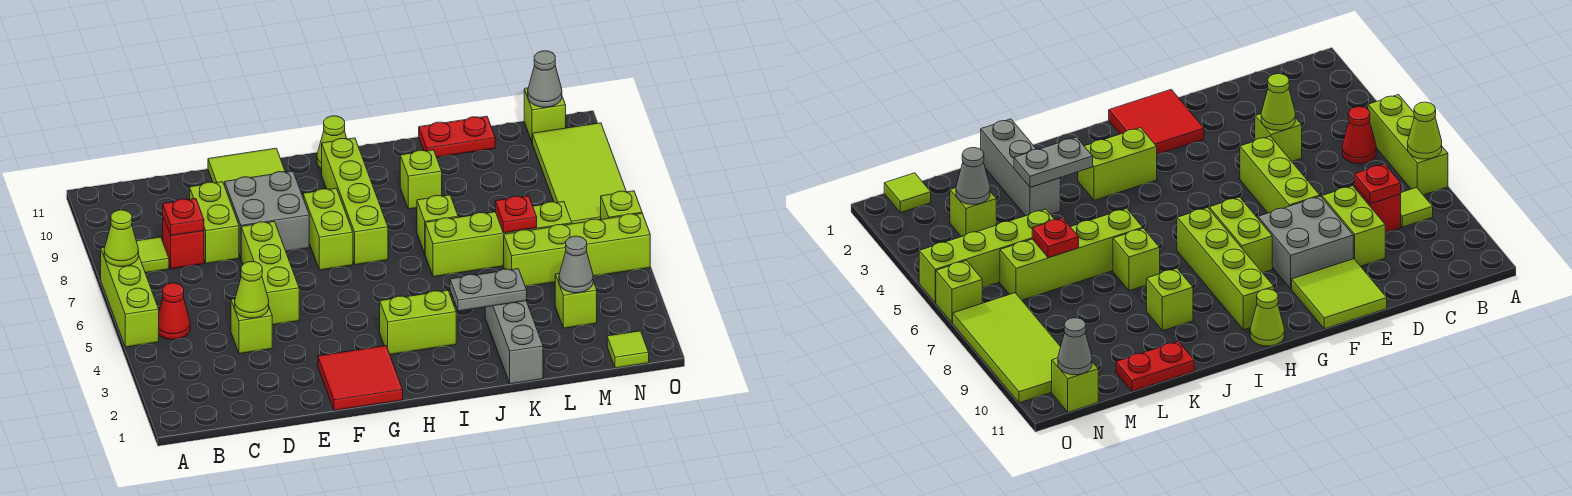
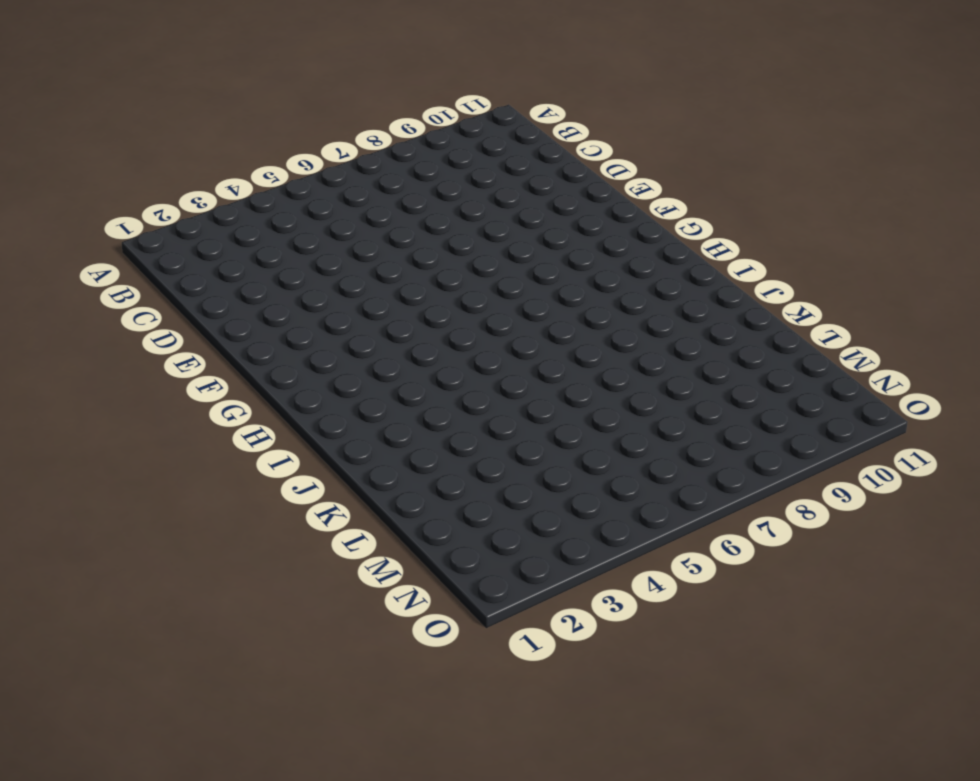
none -> lime 1x3 brick [101,247,159,347]
none -> red 1x1 cone [159,283,190,340]
none -> lime 1x1 tile [136,237,169,273]
none -> red 1x1 brick [163,217,204,269]

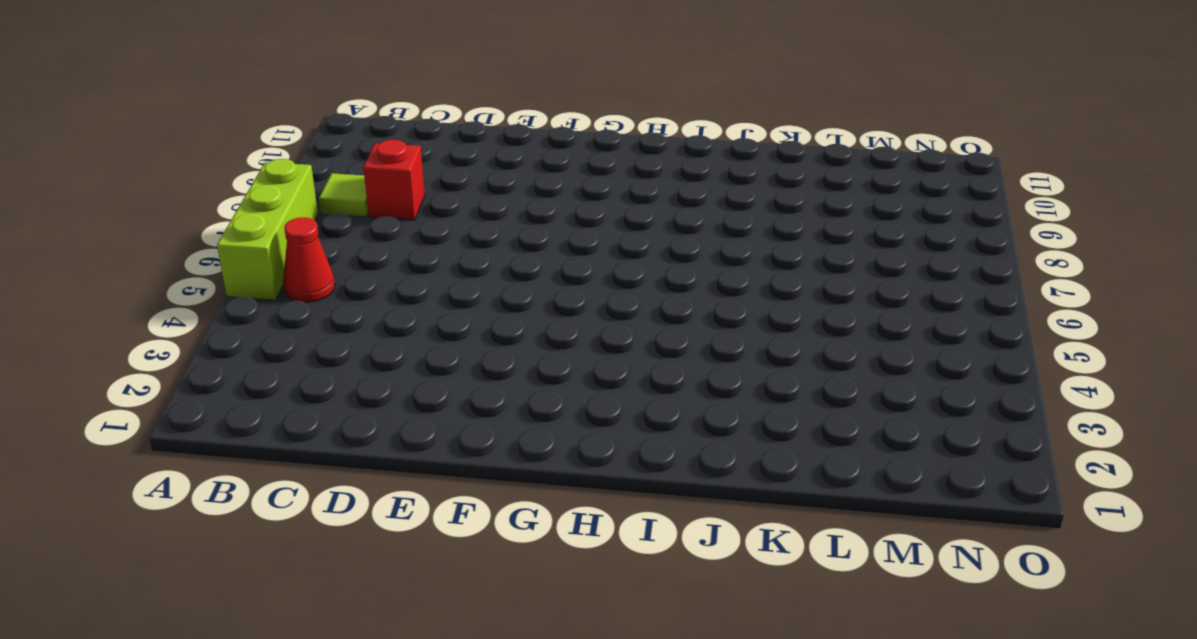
none -> lime 1x1 brick [231,299,272,354]
none -> lime 1x2 brick [190,182,239,264]
none -> lime 1x3 brick [241,222,299,325]
none -> grey 2x2 brick [225,171,309,257]

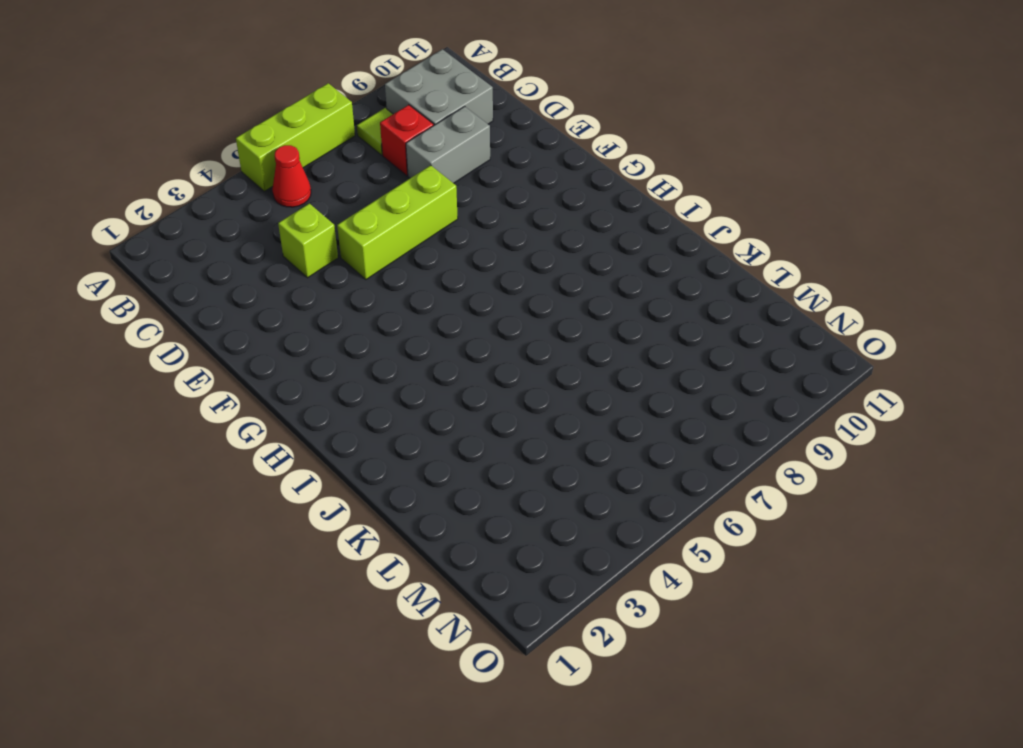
grey 2x2 brick [385,49,493,125] -> grey 2x2 brick moved to [225,171,309,257]
grey 1x2 brick [406,106,490,183] -> lime 1x2 brick [190,182,239,264]
none -> lime 2x2 tile [208,148,285,186]
none -> red 2x2 tile [318,346,403,411]
none -> lime 1x2 brick [303,188,353,270]
none -> lime 1x2 brick [380,290,456,355]

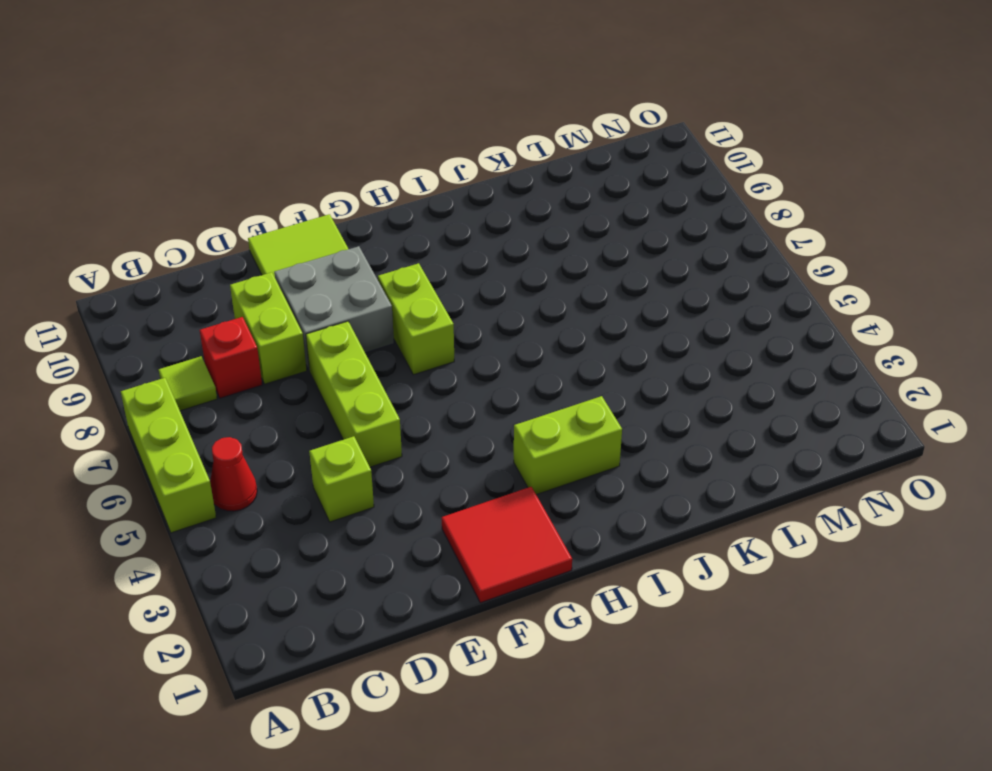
none -> lime 1x4 brick [322,138,388,265]
none -> lime 1x1 cone [317,116,347,169]
none -> lime 1x4 brick [425,201,572,277]
none -> lime 1x1 brick [417,195,458,253]

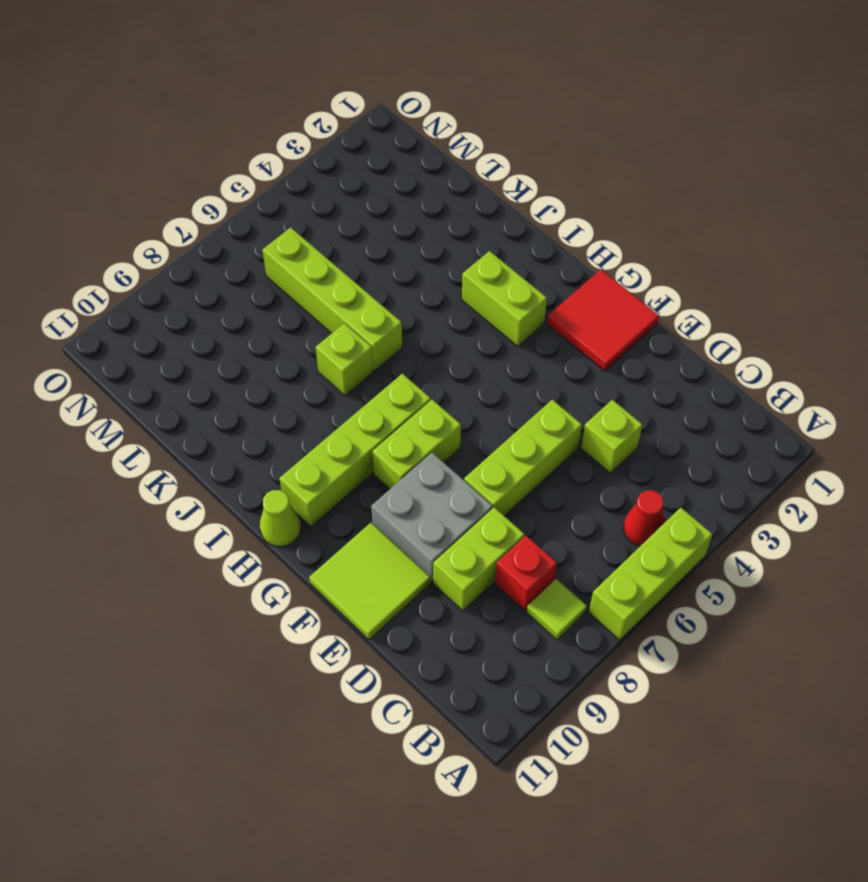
none -> lime 1x1 brick [400,150,442,209]
none -> grey 1x3 brick [485,301,543,384]
none -> red 1x2 plate [419,116,495,157]
none -> lime 1x4 brick [504,213,650,287]

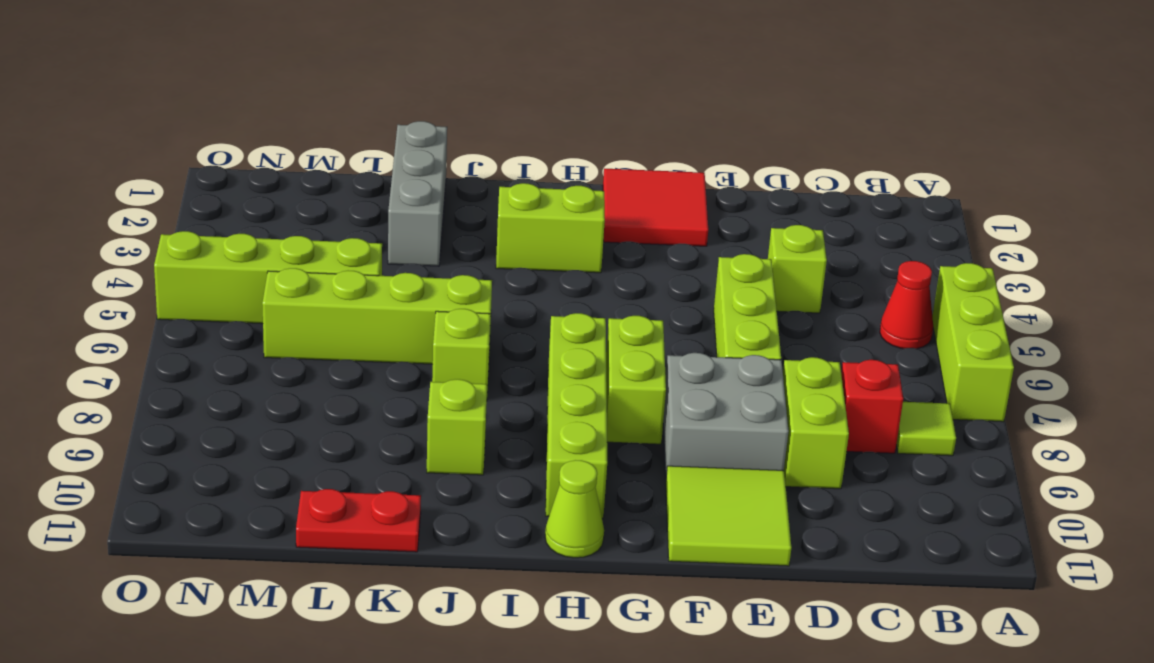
none -> lime 1x1 brick [555,274,597,328]
none -> lime 1x1 tile [607,331,649,368]
none -> lime 2x4 tile [533,123,626,224]
none -> lime 1x1 brick [524,88,566,143]

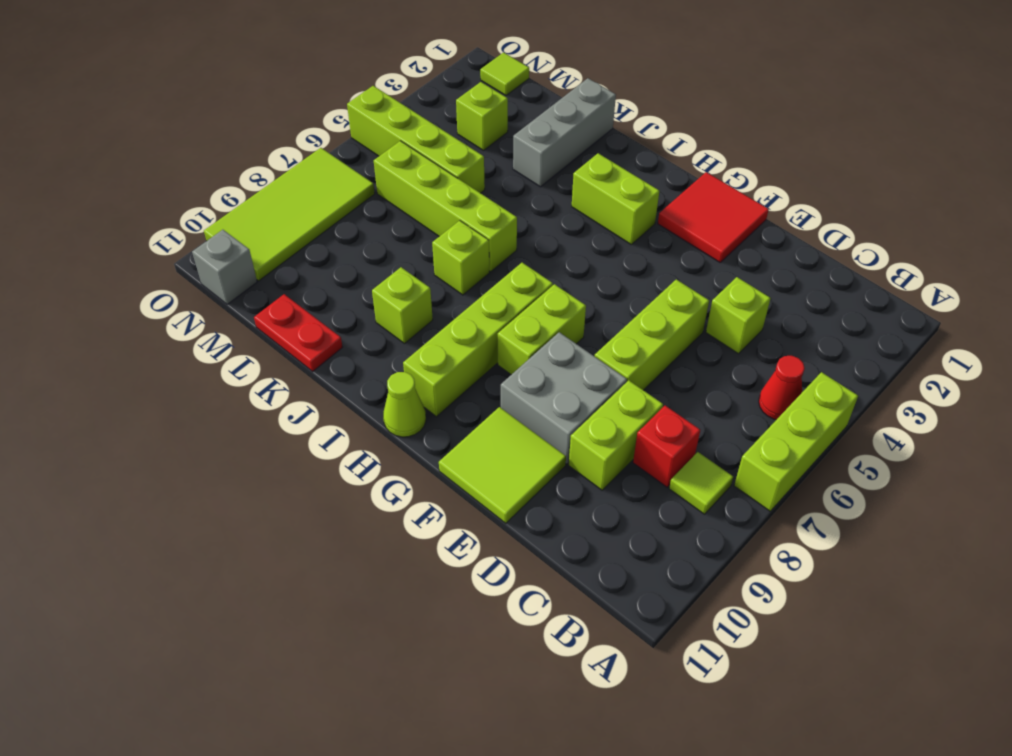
grey 1x1 brick [192,230,257,304] -> lime 1x1 brick [524,88,566,143]
none -> lime 1x1 brick [601,191,642,220]
none -> lime 1x1 cone [104,210,139,267]
none -> red 1x1 plate [163,199,204,236]
none -> lime 1x1 cone [235,262,269,318]

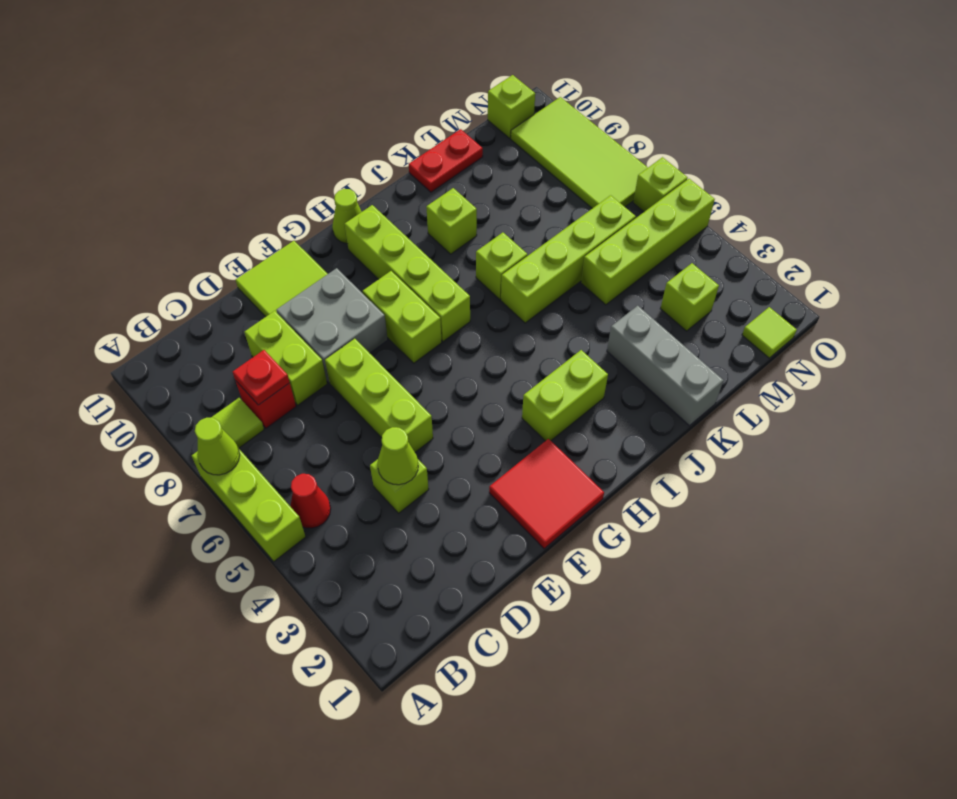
none -> grey 1x2 plate [450,269,527,311]
none -> red 1x1 plate [495,196,537,233]
none -> grey 1x1 cone [559,236,593,293]
none -> grey 1x1 cone [528,51,562,107]

